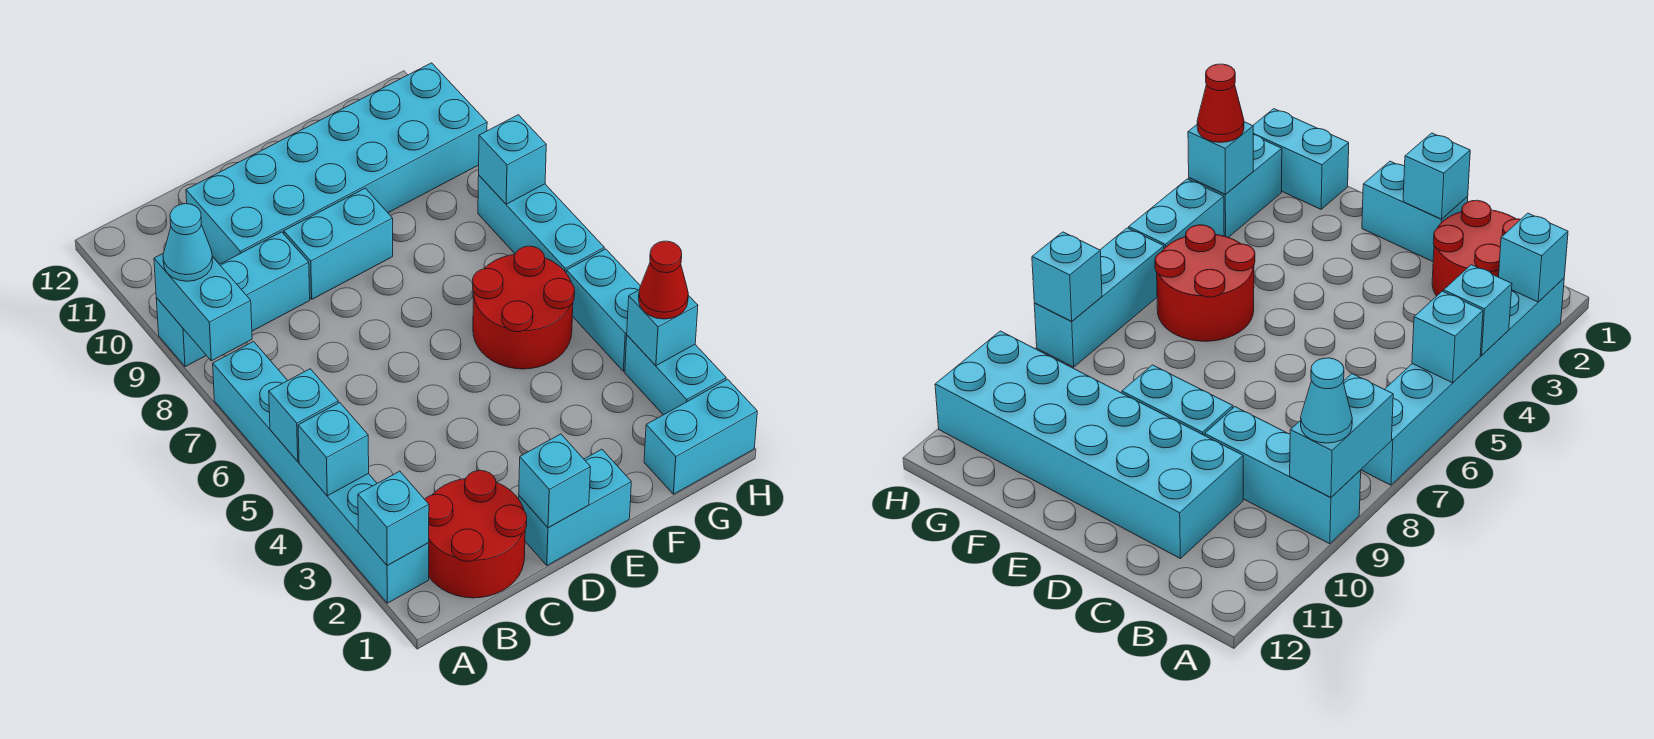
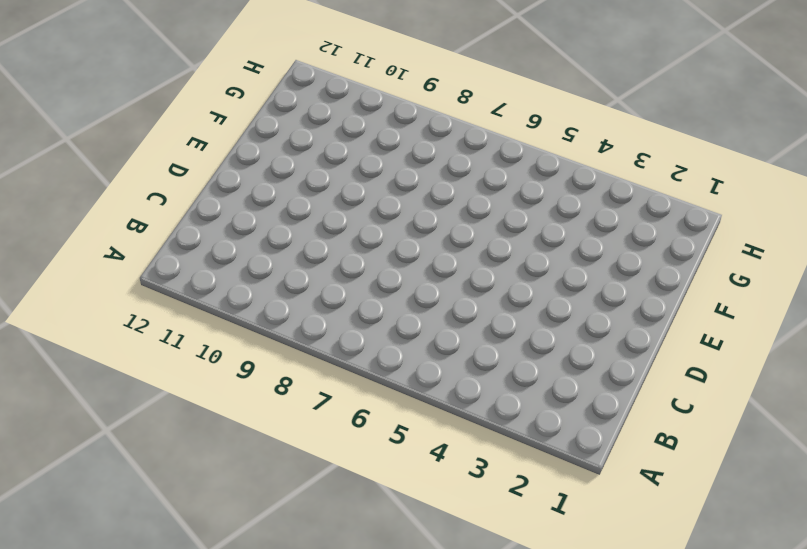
none -> cyan 1x6 brick [213,342,429,603]
none -> cyan 1x3 brick [156,232,310,367]
none -> red 2x2 round brick [425,471,527,598]

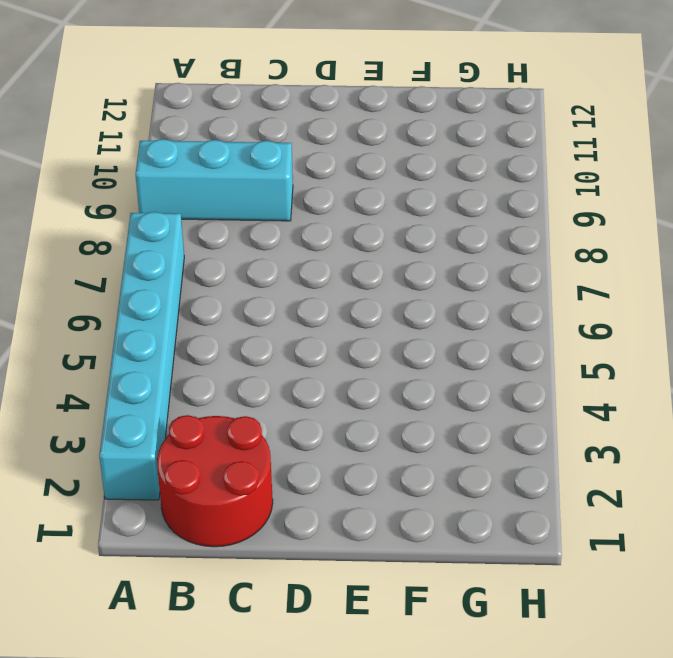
none -> cyan 2x6 brick [186,63,487,264]
none -> cyan 1x2 brick [519,449,631,565]
none -> cyan 1x2 brick [284,188,393,299]

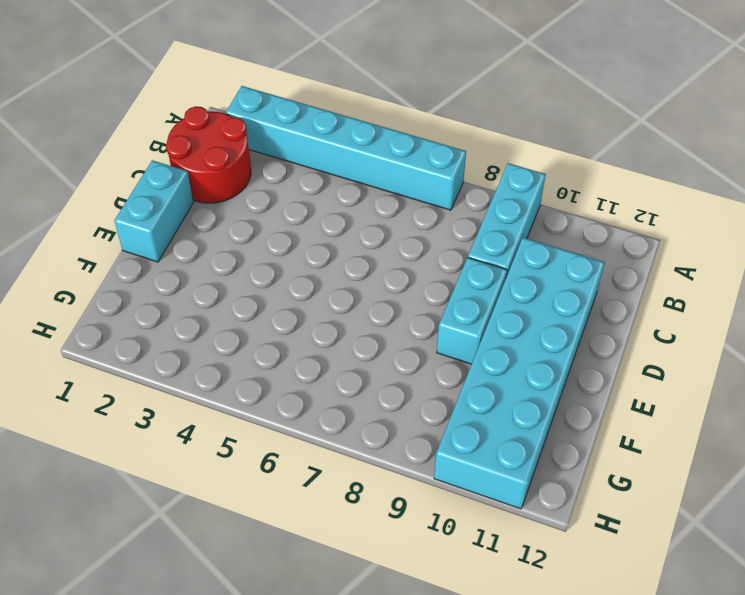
none -> red 2x2 round brick [473,246,575,369]
none -> cyan 1x2 brick [644,379,757,494]
none -> cyan 1x2 brick [625,335,726,415]

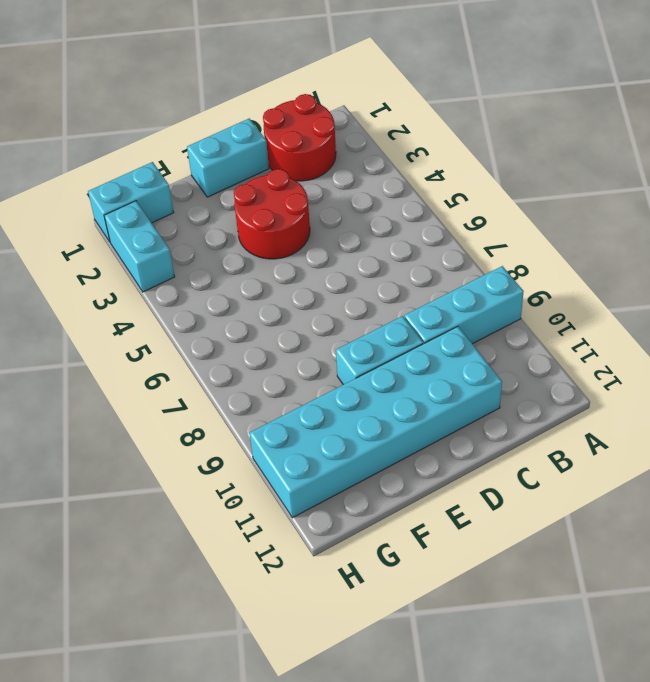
red 2x2 round brick [234,169,310,259] -> red 2x2 round brick moved to [473,246,575,369]
none -> cyan 1x6 brick [213,342,429,603]
none -> cyan 1x2 brick [566,249,640,371]
none -> cyan 1x3 brick [478,176,604,272]

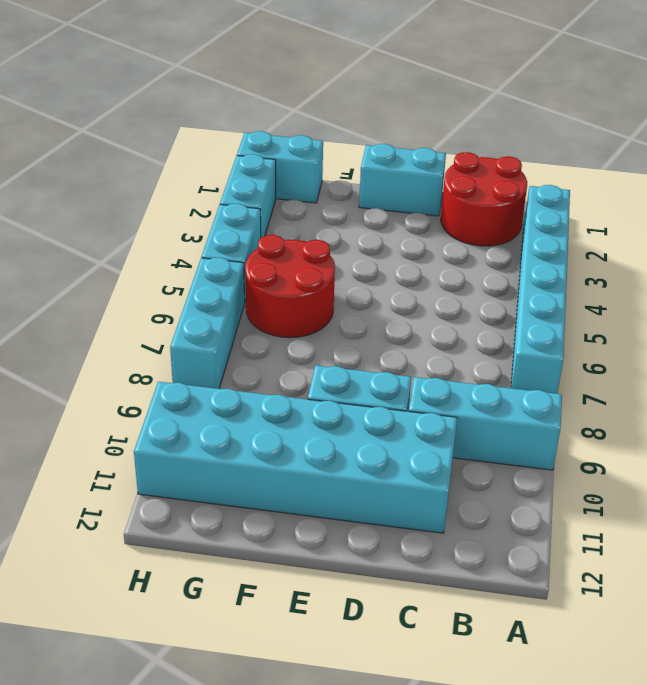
none -> cyan 1x1 brick [358,471,429,566]
none -> cyan 1x1 brick [298,403,369,496]
none -> cyan 1x1 brick [269,369,338,461]

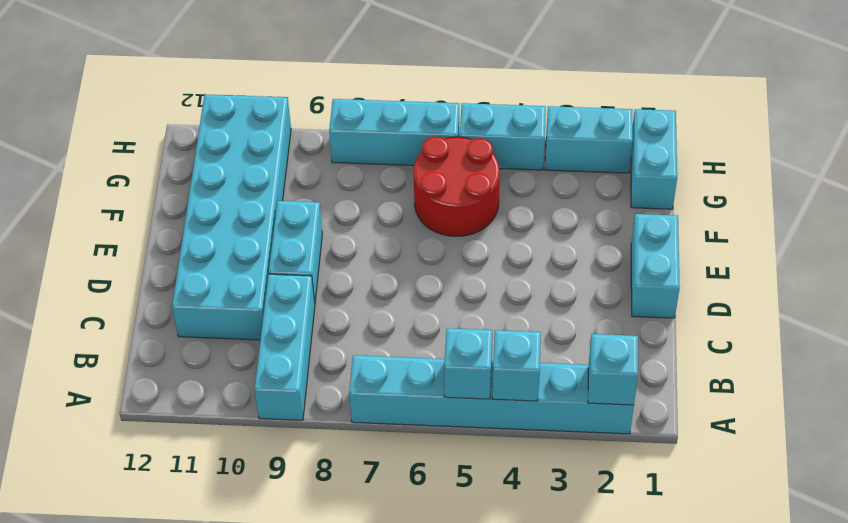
none -> red 2x2 round brick [425,471,527,598]
none -> cyan 1x2 brick [154,253,252,361]
none -> cyan 1x1 brick [519,434,590,528]

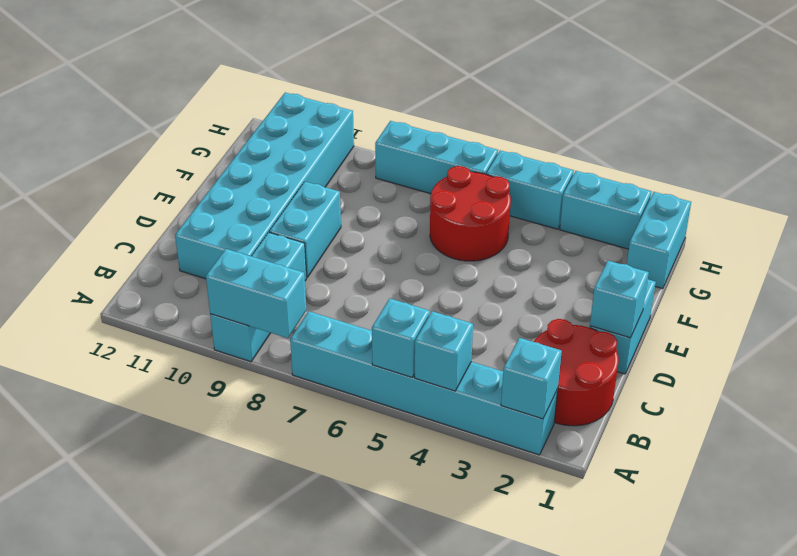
none -> cyan 1x1 brick [627,290,698,366]
none -> cyan 1x1 brick [479,115,546,204]
none -> cyan 1x1 cone [163,204,213,281]

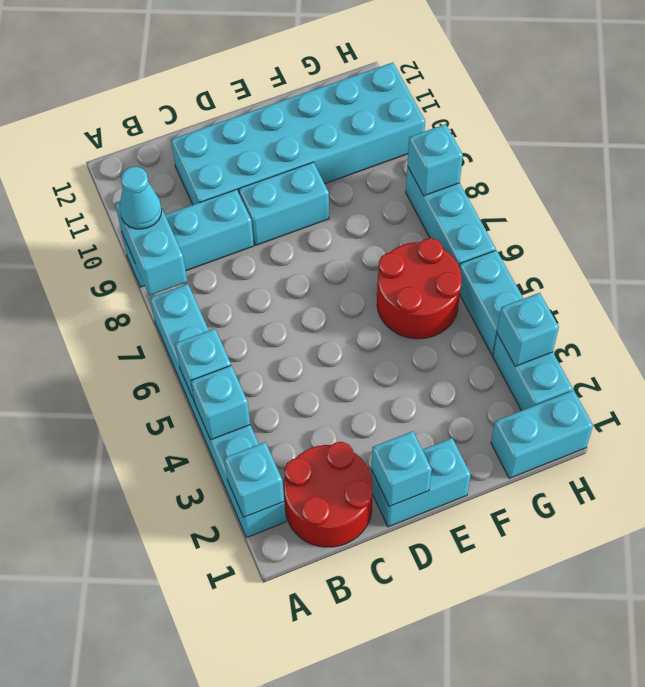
none -> red 1x1 cone [639,241,688,319]

